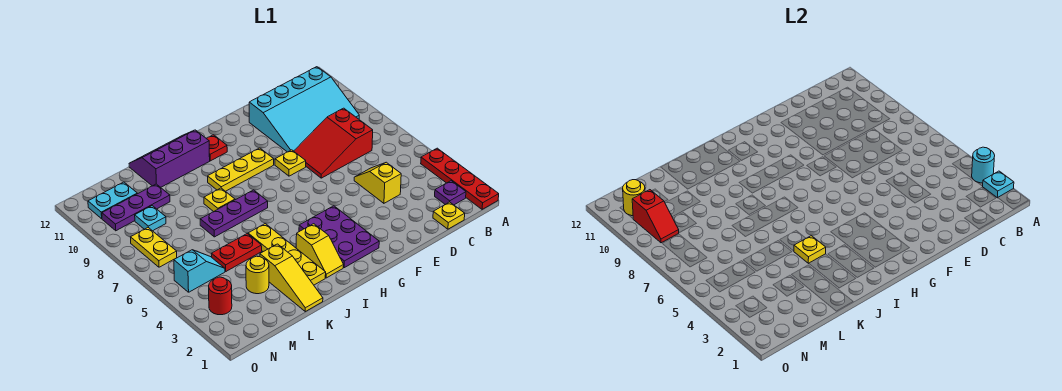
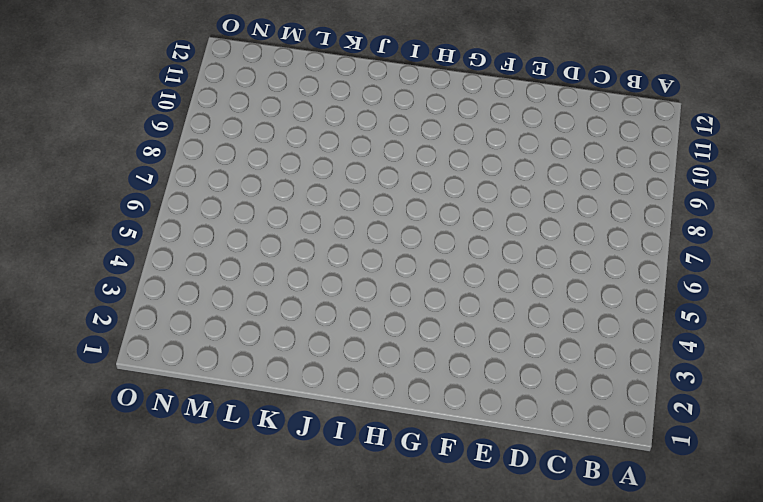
none -> red 1x4 plate [421,148,499,209]
none -> purple 1x1 plate [435,181,466,205]
none -> cyan 3x4 slope [249,67,359,152]

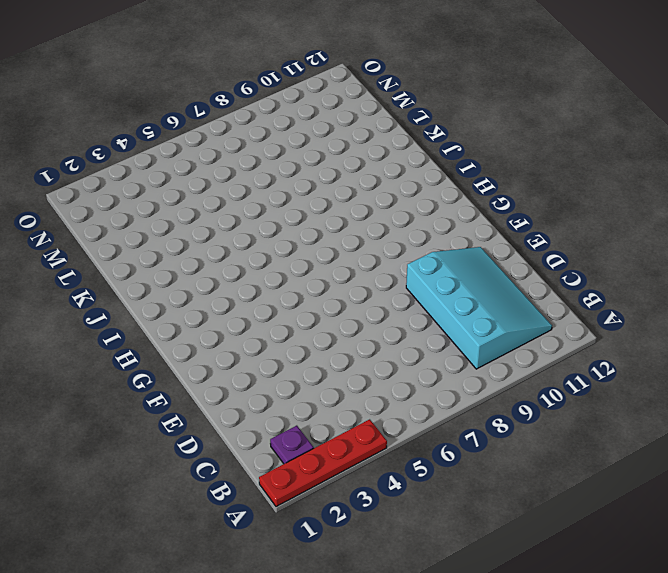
cyan 3x4 slope [406,247,552,369] -> cyan 3x4 slope turned to [249,67,359,152]
none -> yellow 1x1 plate [433,202,465,229]
none -> red 2x3 slope [294,108,373,178]
none -> yellow 1x2 slope [354,162,401,203]

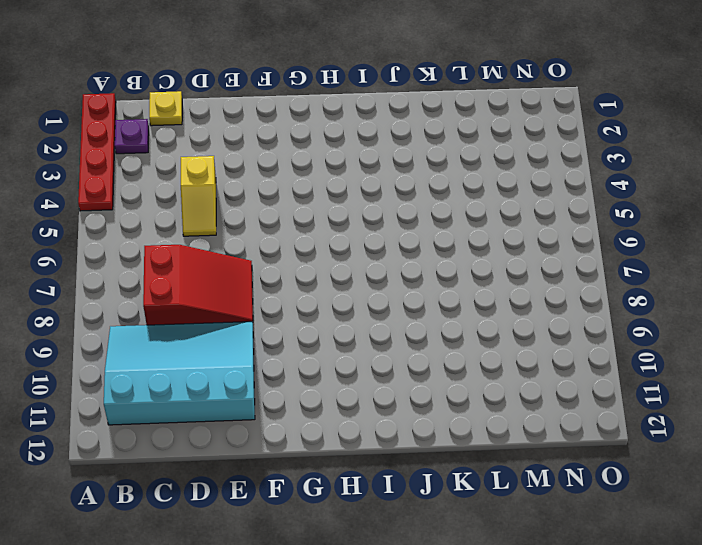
none -> yellow 1x1 plate [275,150,306,176]
none -> purple 2x3 plate [299,206,379,268]
none -> yellow 1x3 plate [208,148,274,191]

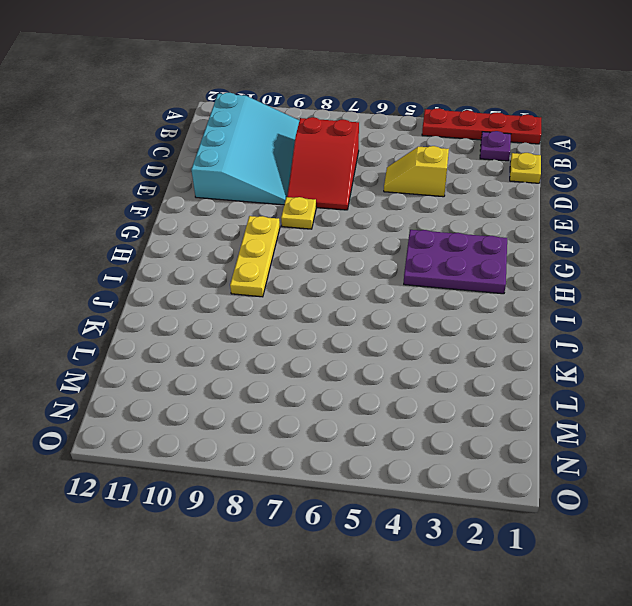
none -> red 1x1 plate [206,135,227,161]
none -> yellow 1x2 slope [296,224,344,278]
none -> purple 1x3 plate [200,190,268,237]

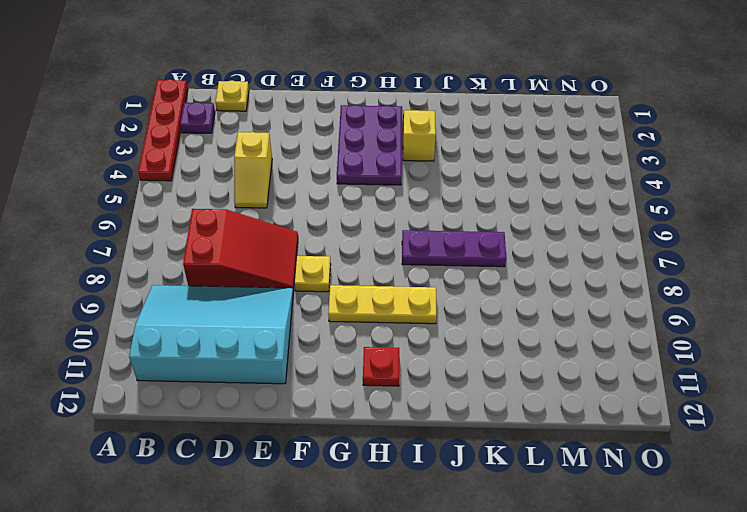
none -> purple 2x3 slope [129,130,210,187]
none -> yellow 1x4 plate [248,224,326,285]
none -> yellow 1x1 plate [204,188,235,212]

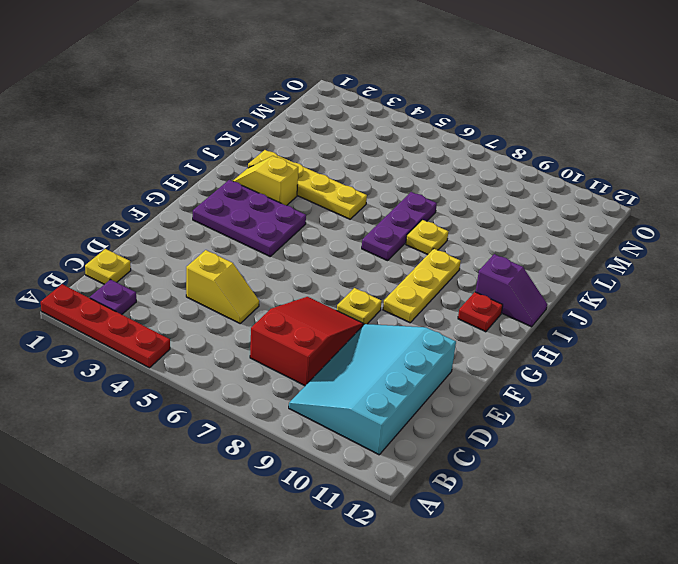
purple 1x2 slope [476,254,547,327] -> purple 2x3 slope [129,130,210,187]
none -> yellow 1x3 slope [260,244,323,312]
none -> red 1x2 plate [211,234,262,271]
none -> yellow 1x1 round brick [246,256,269,294]

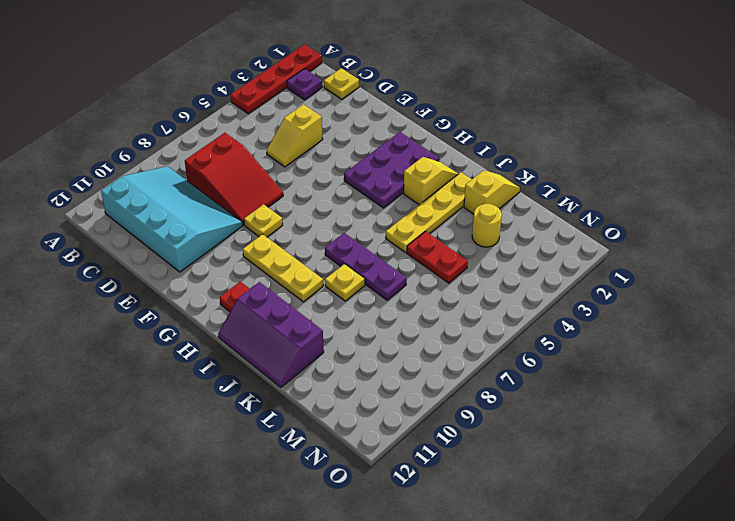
yellow 1x2 slope [464,170,520,214] -> yellow 1x3 slope [260,244,323,312]
none -> purple 1x3 plate [102,184,170,231]
none -> cyan 1x2 slope [174,250,225,292]
none -> cyan 1x1 plate [135,206,166,231]

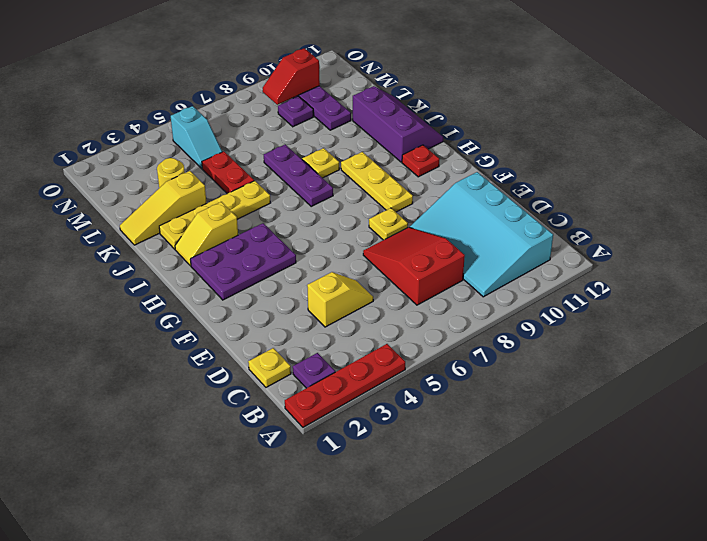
purple 1x1 plate [278,96,314,127] -> cyan 1x1 plate [135,206,166,231]
none -> cyan 1x2 plate [88,182,137,219]
none -> red 1x1 round brick [209,277,232,315]
none -> yellow 1x2 plate [131,228,177,267]

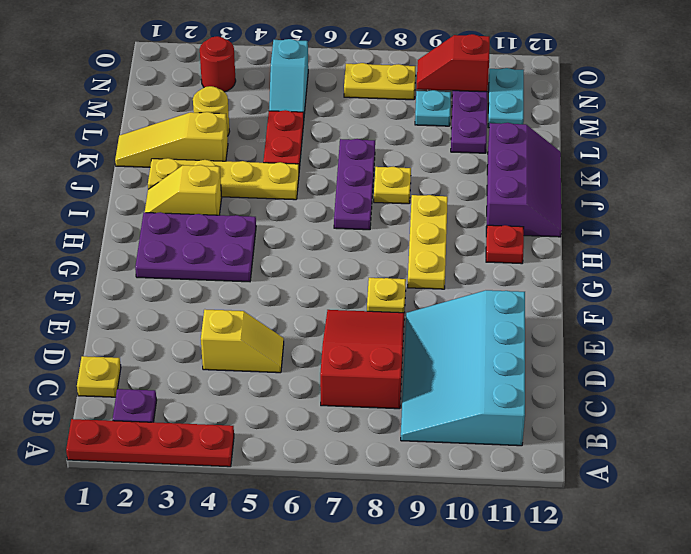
none -> cyan 1x1 plate [983,171,1014,198]
none -> cyan 1x1 round brick [972,147,995,183]
none -> yellow 1x1 plate [794,236,826,263]

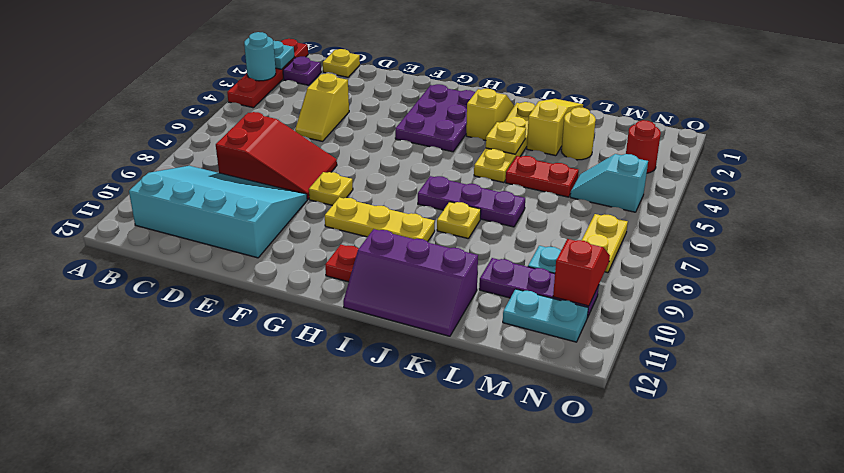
none -> yellow 1x1 round brick [623,180,645,216]

